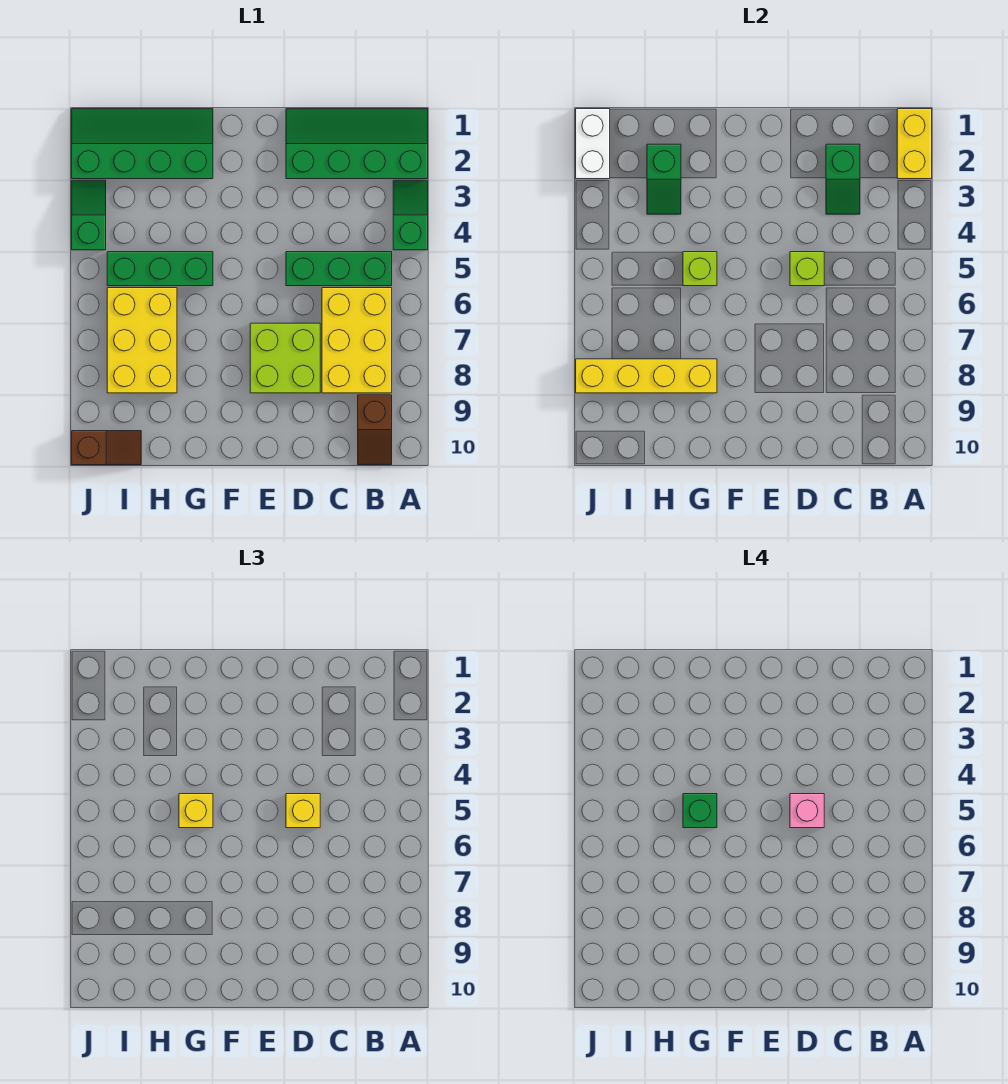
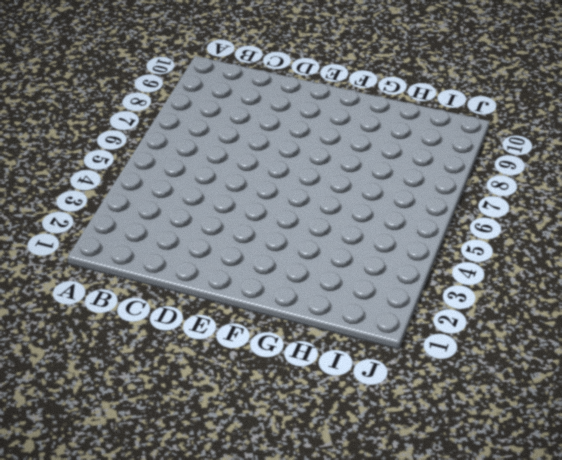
none -> green 2x4 slope [286,109,428,179]
none -> green 1x2 slope [393,180,428,250]
none -> green 1x3 brick [286,252,392,286]

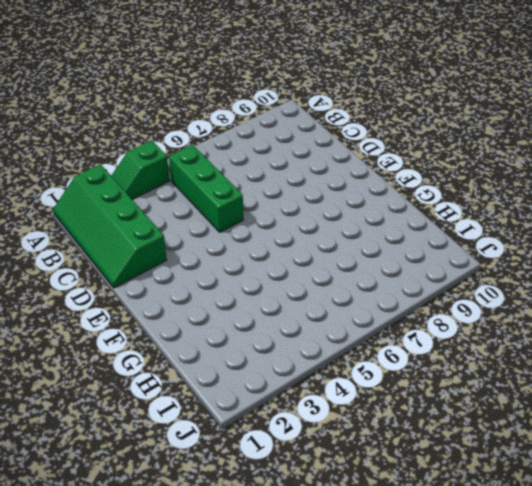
none -> yellow 2x3 brick [322,288,392,393]
none -> brown 1x2 slope [358,395,392,465]
none -> lime 2x2 brick [250,323,320,393]

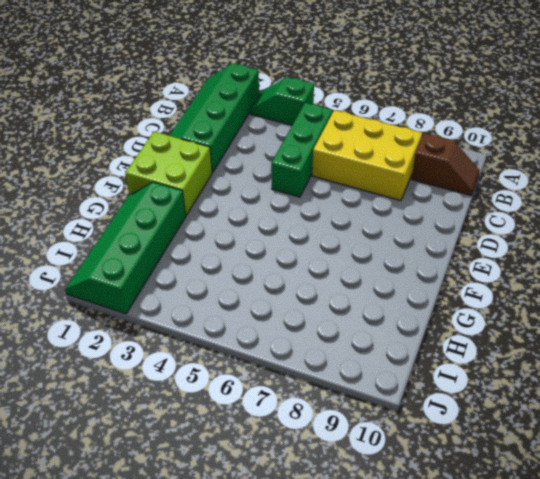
lime 2x2 brick [125,132,212,215] -> lime 2x2 brick moved to [250,323,320,393]
none -> green 1x3 brick [107,252,213,286]
none -> yellow 2x3 brick [107,288,177,393]
none -> brown 1x2 slope [72,431,141,465]

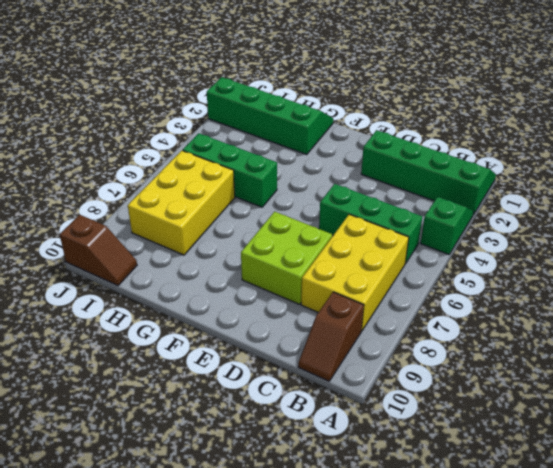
none -> green 1x2 slope [72,180,106,250]
none -> yellow 1x2 brick [897,109,932,179]
none -> green 1x2 slope [826,144,860,214]

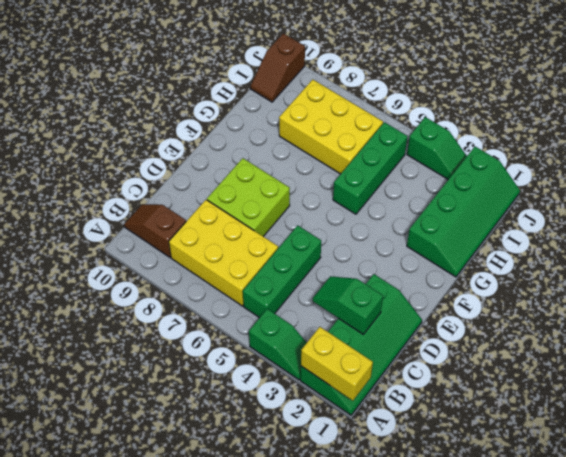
none -> lime 1x1 brick [790,252,824,286]
none -> lime 1x1 brick [683,252,717,286]
none -> yellow 1x4 brick [576,359,717,393]

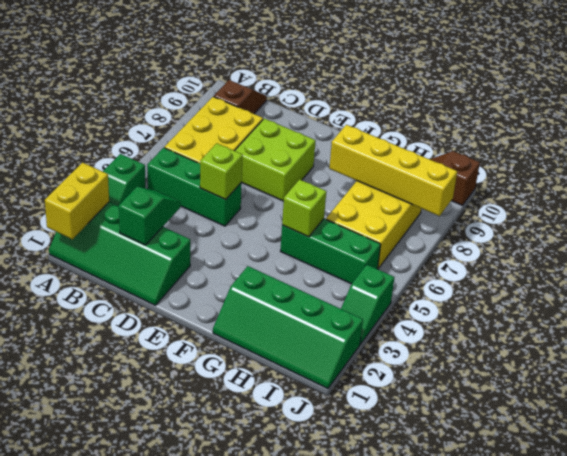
none -> green 1x2 slope [647,144,681,214]
none -> white 1x2 brick [576,109,610,179]
none -> yellow 1x1 brick [286,794,320,828]

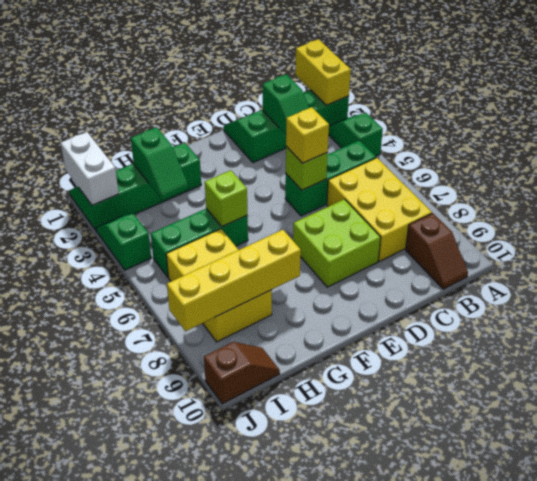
none -> yellow 1x1 brick [179,794,213,828]
none -> pink 1x1 brick [790,794,824,828]
none -> green 1x1 brick [683,794,717,828]

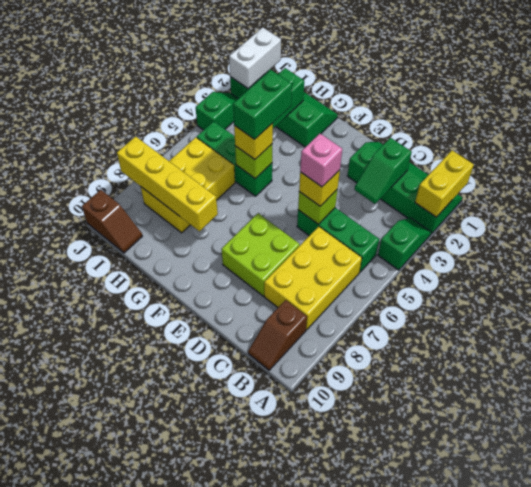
green 1x2 brick [233,70,292,139] -> green 1x1 brick [683,794,717,828]

